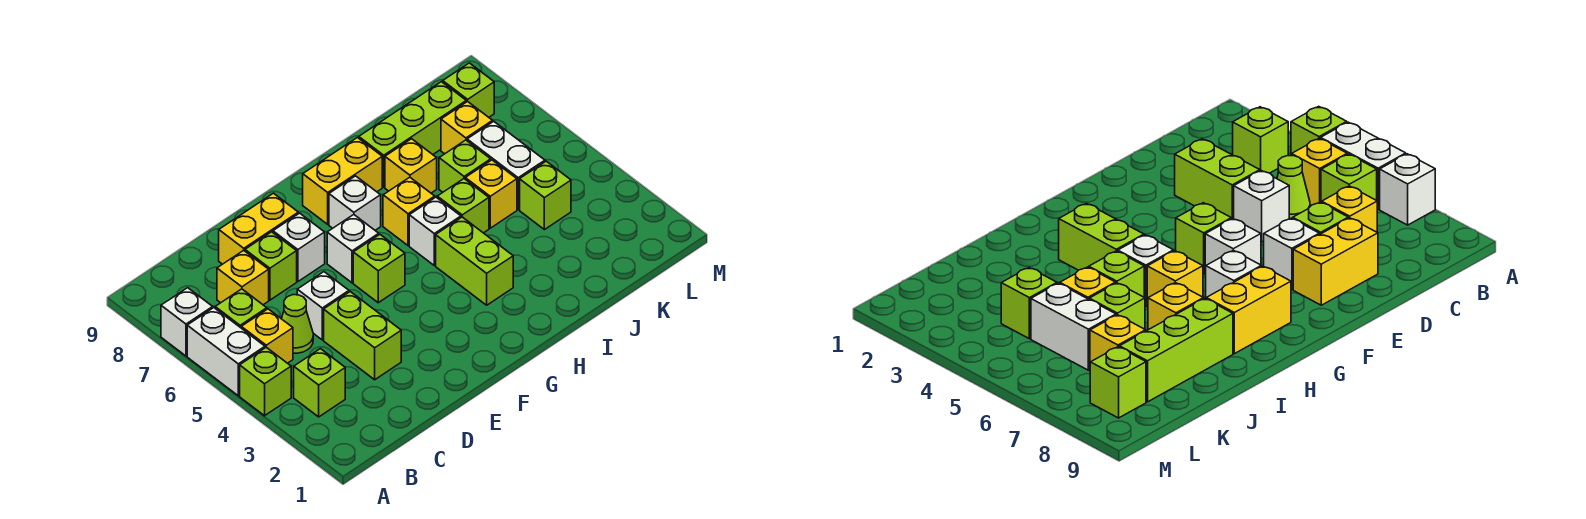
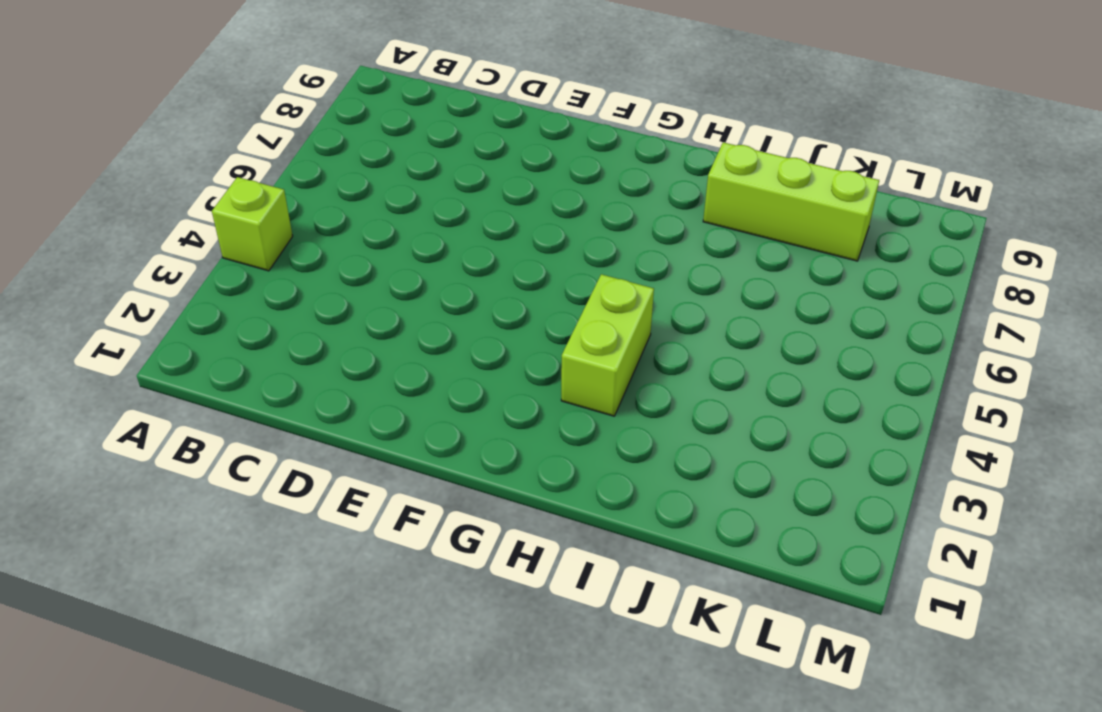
none -> white 1x2 brick [187,308,265,396]
none -> white 1x1 brick [161,288,213,356]
none -> lime 1x1 brick [294,349,345,417]

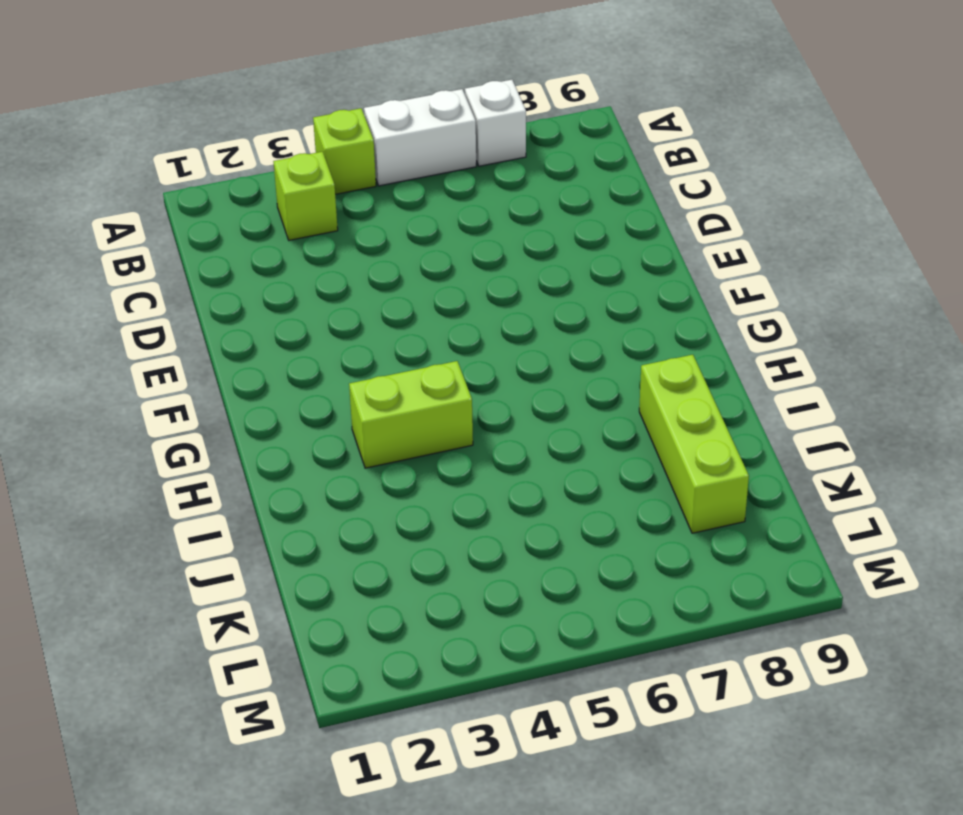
none -> yellow 1x1 brick [241,309,293,363]
none -> lime 1x1 brick [215,289,267,328]
none -> lime 1x1 cone [282,295,313,353]

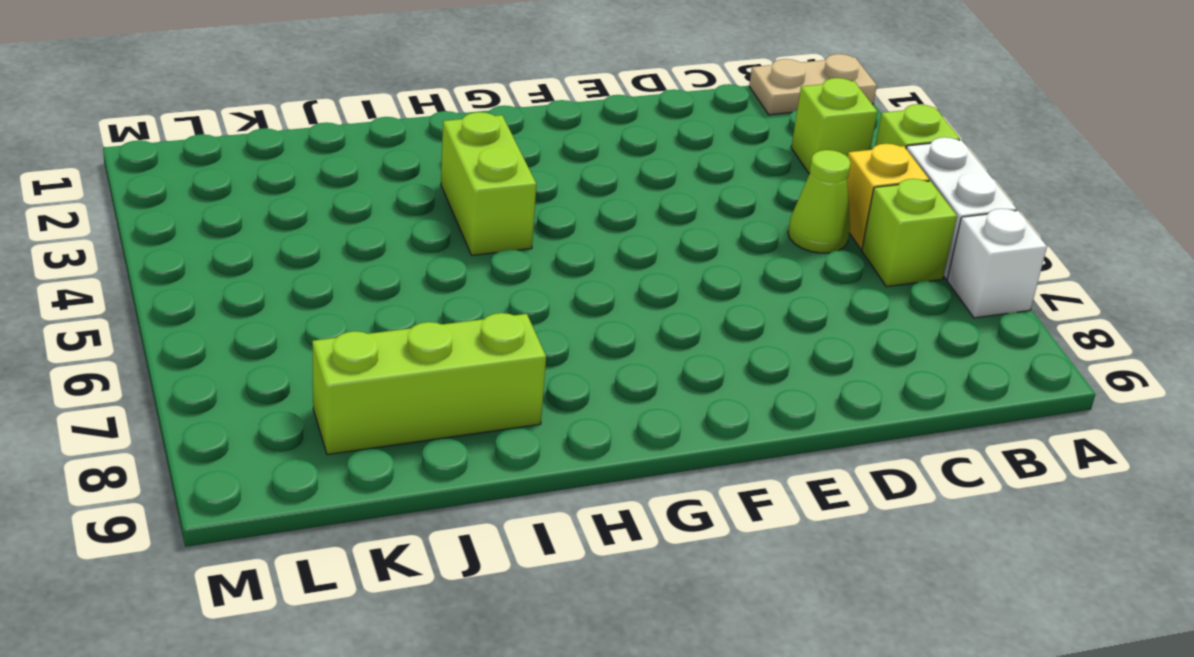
tan 1x2 plate [749,54,877,115] -> none
none -> yellow 1x1 brick [217,250,269,305]
none -> lime 1x2 brick [324,292,401,380]
none -> white 1x1 brick [297,272,349,340]

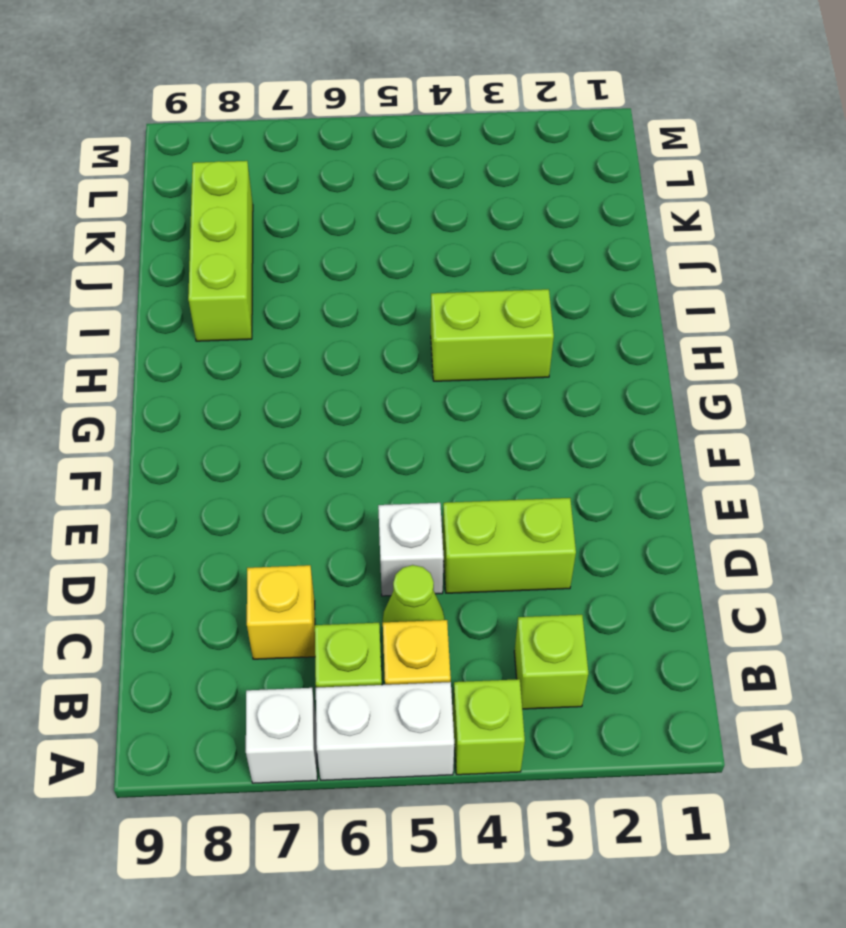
none -> lime 1x1 brick [245,232,297,300]
none -> yellow 1x2 brick [219,193,298,264]
none -> white 1x1 brick [273,213,325,281]

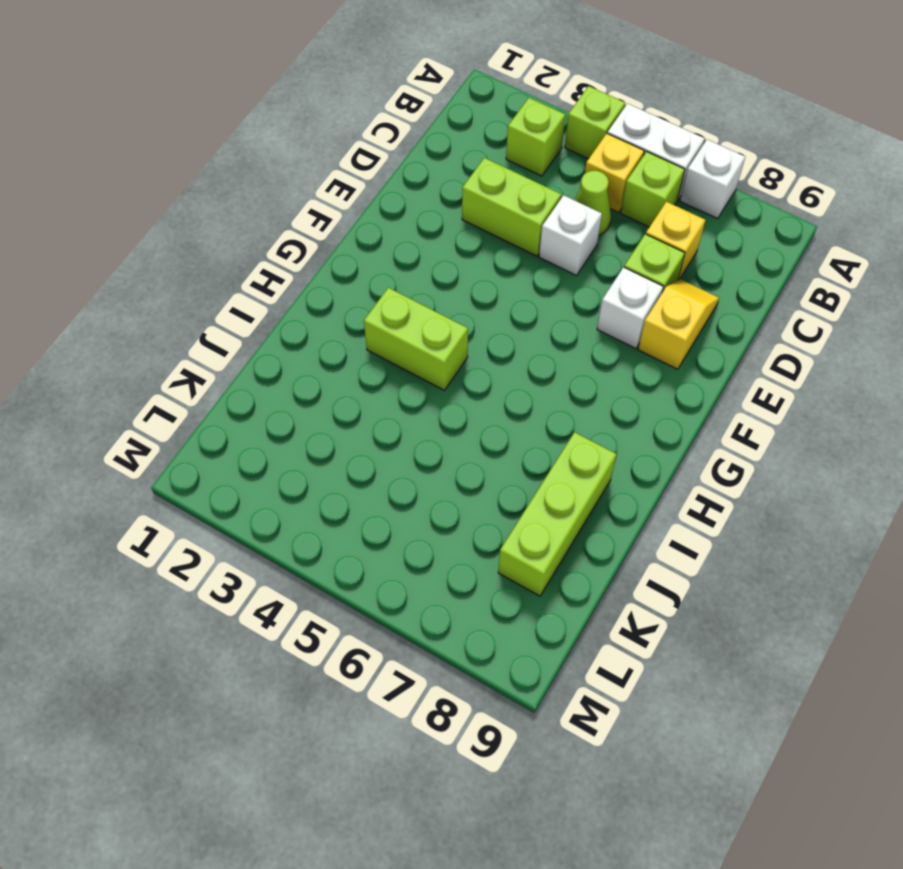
yellow 1x2 slope [638,279,719,369] -> yellow 1x2 brick [219,193,298,264]
none -> lime 1x1 brick [353,235,405,303]
none -> white 1x1 brick [327,215,379,283]
none -> white 1x1 brick [329,176,381,230]

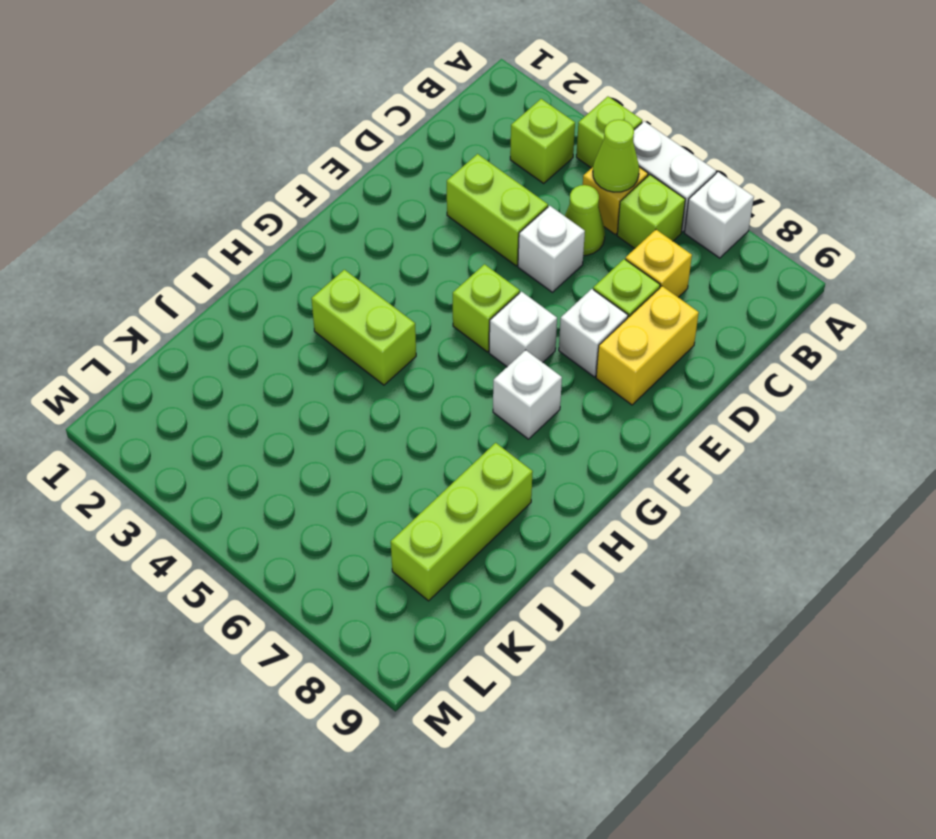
lime 1x1 cone [593,120,639,192] -> none
none -> yellow 1x2 brick [303,138,382,224]
none -> white 1x1 brick [409,197,461,265]
none -> yellow 1x1 brick [383,177,435,246]

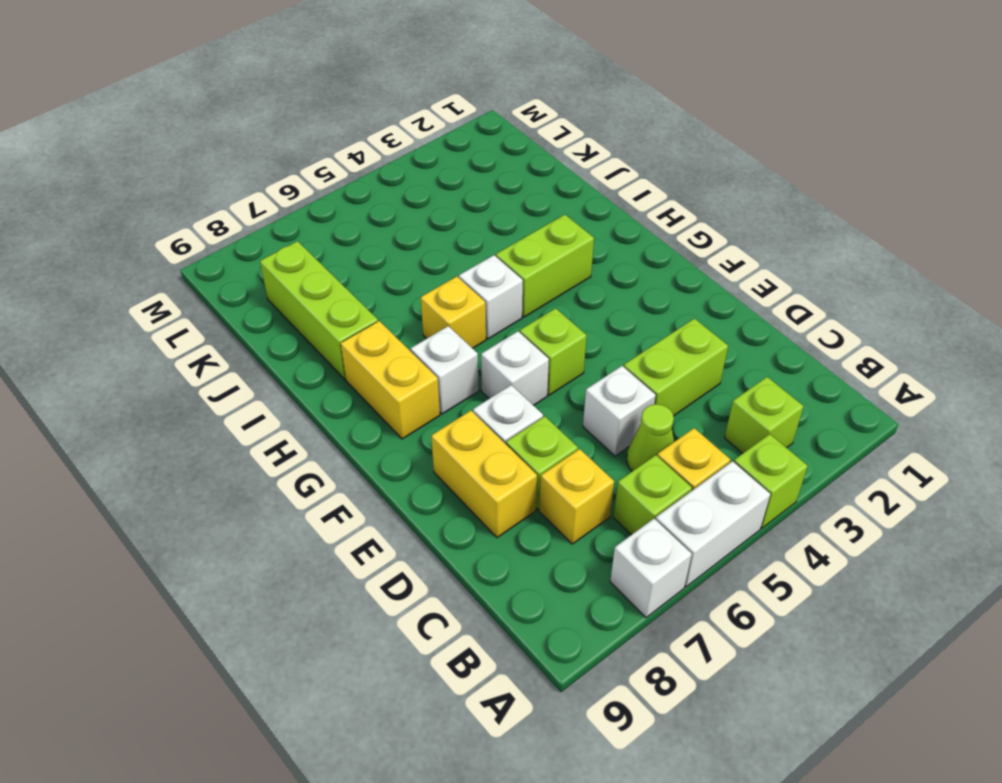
none -> lime 1x1 brick [437,179,489,233]
none -> yellow 1x1 brick [385,139,437,193]
none -> yellow 1x1 brick [465,160,517,228]

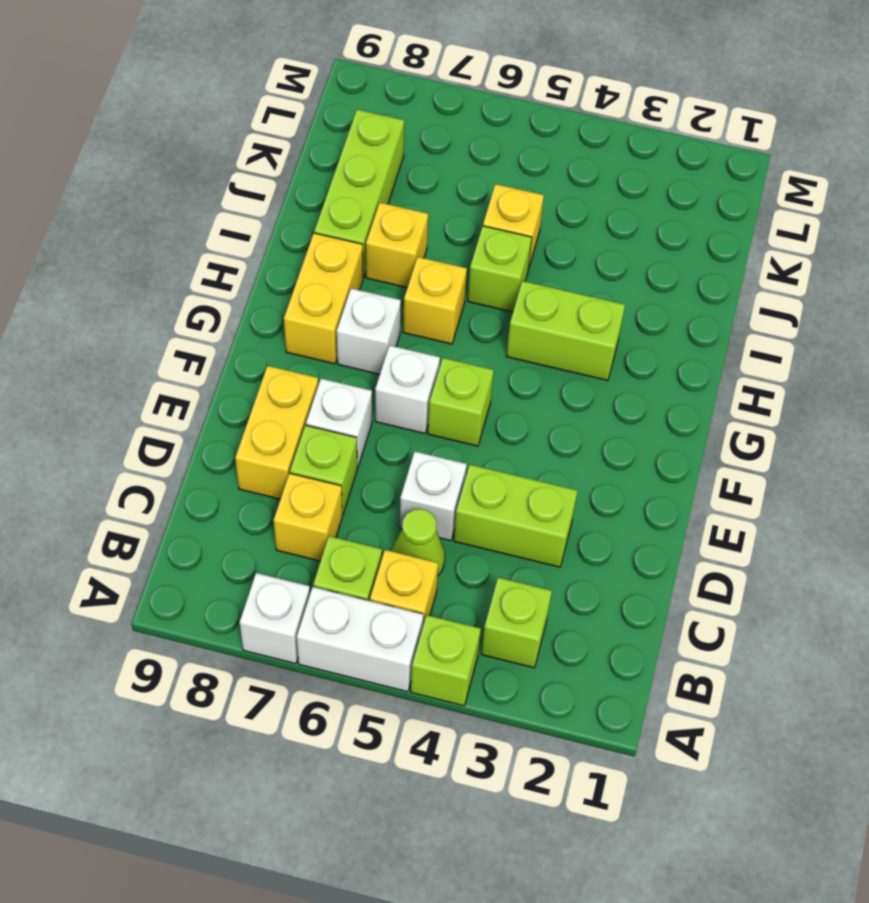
none -> white 1x1 brick [409,197,461,265]
none -> lime 1x1 brick [439,140,491,192]
none -> lime 1x1 brick [520,161,571,230]

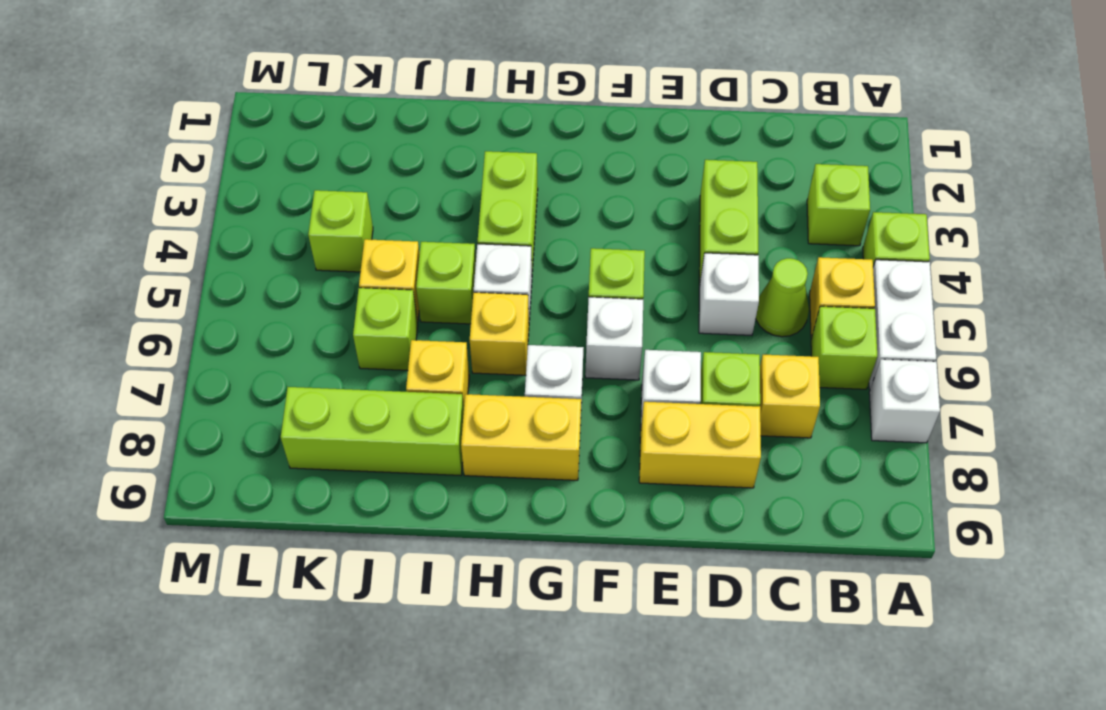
none -> white 1x2 brick [467,121,545,209]
none -> yellow 1x1 brick [441,101,493,154]
none -> lime 1x1 brick [443,63,494,117]

